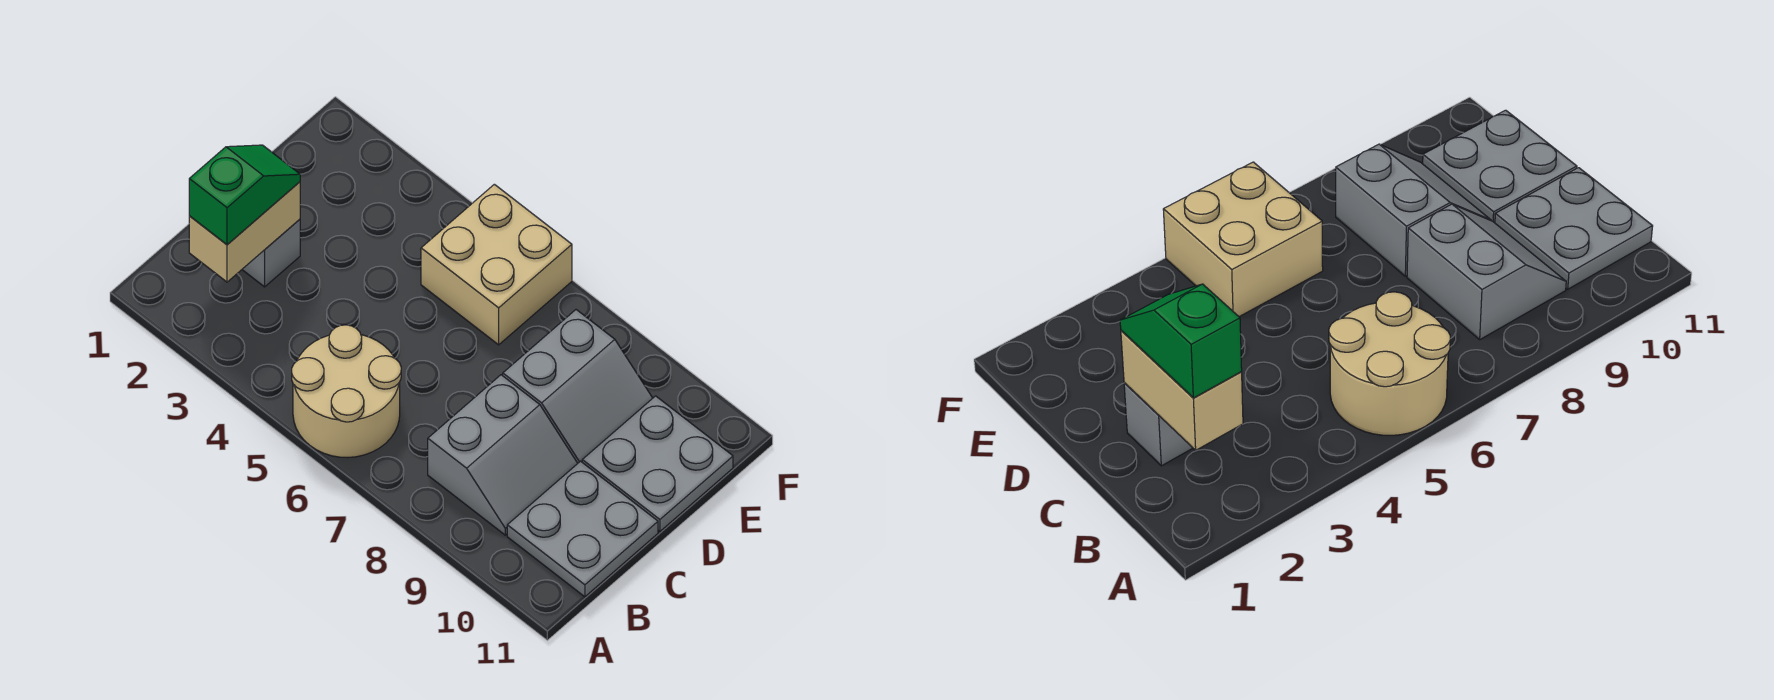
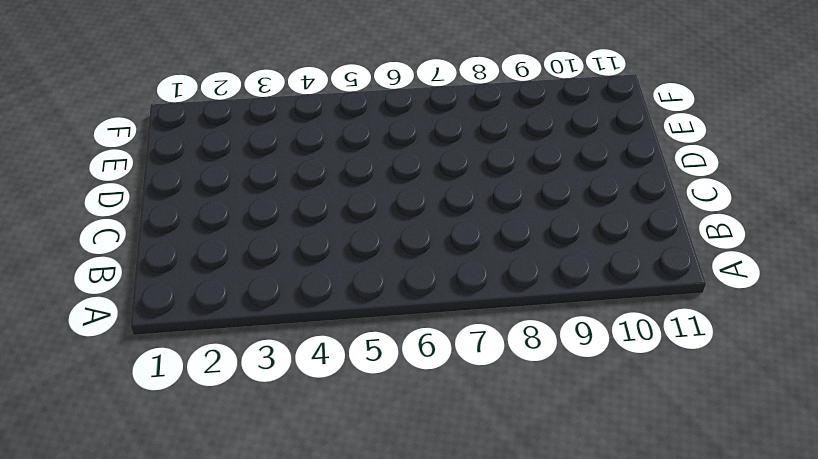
none -> tan 2x2 round brick [292,325,401,458]
none -> grey 2x2 slope [428,375,578,535]

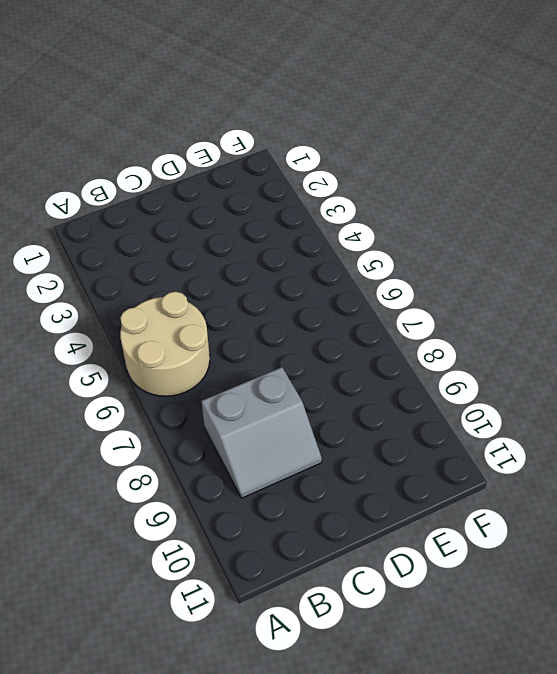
none -> grey 2x2 plate [507,461,658,597]
none -> grey 1x1 brick [242,219,300,287]

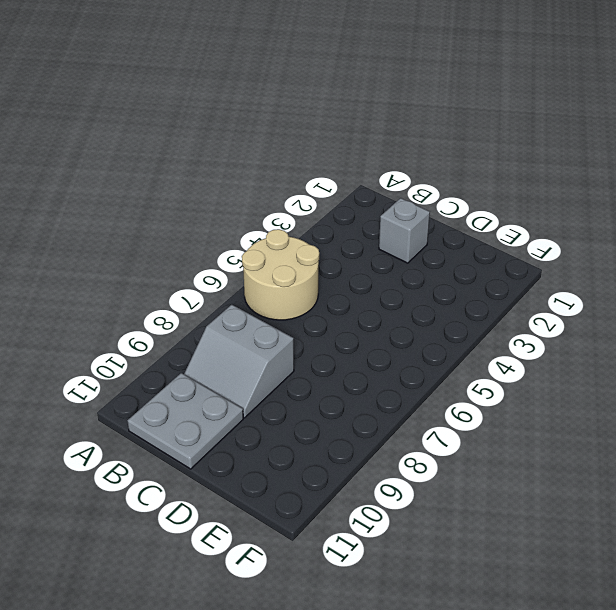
none -> grey 2x2 slope [503,310,652,463]
none -> grey 2x2 plate [582,396,733,531]

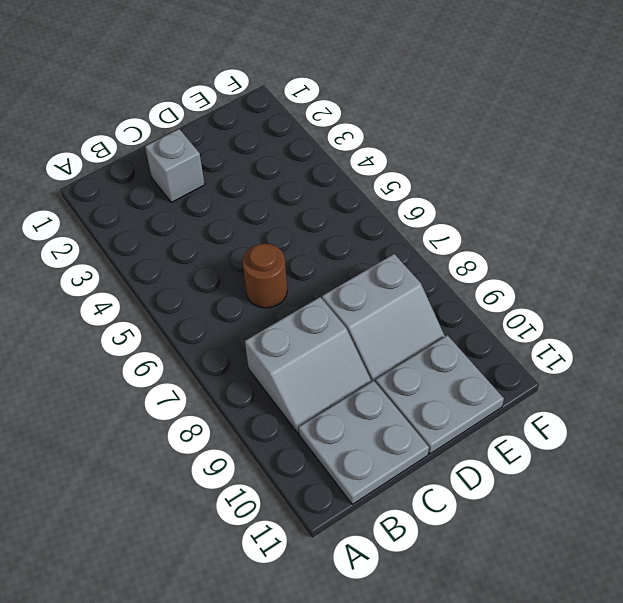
brown 1x1 round brick [242,244,287,308] -> none
none -> tan 2x2 round brick [292,325,401,458]
none -> tan 2x2 brick [421,184,572,345]

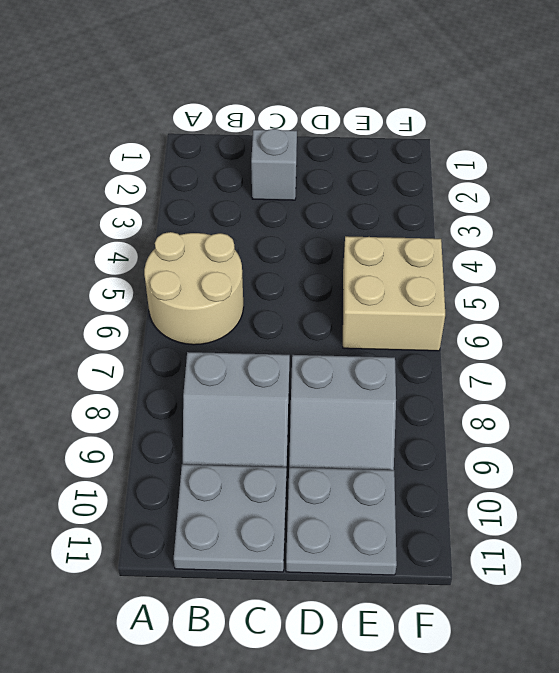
none -> tan 1x2 brick [189,182,300,282]
none -> green 1x2 slope [189,145,300,245]

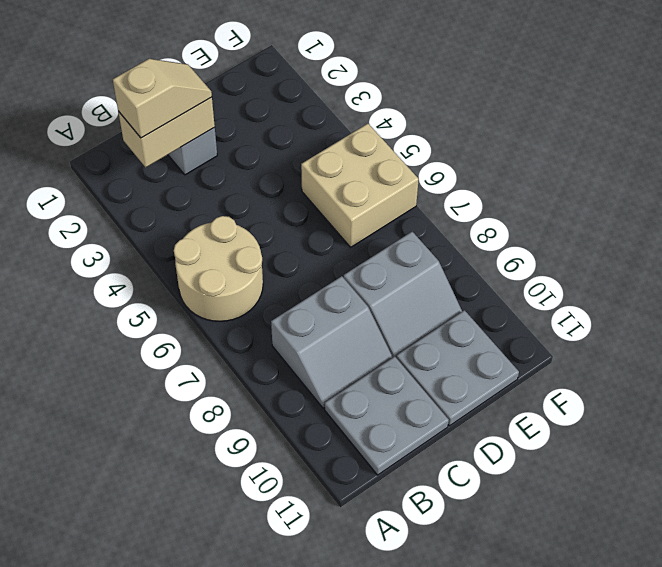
tan 1x2 slope [113,59,212,138] -> green 1x2 slope [189,145,300,245]

